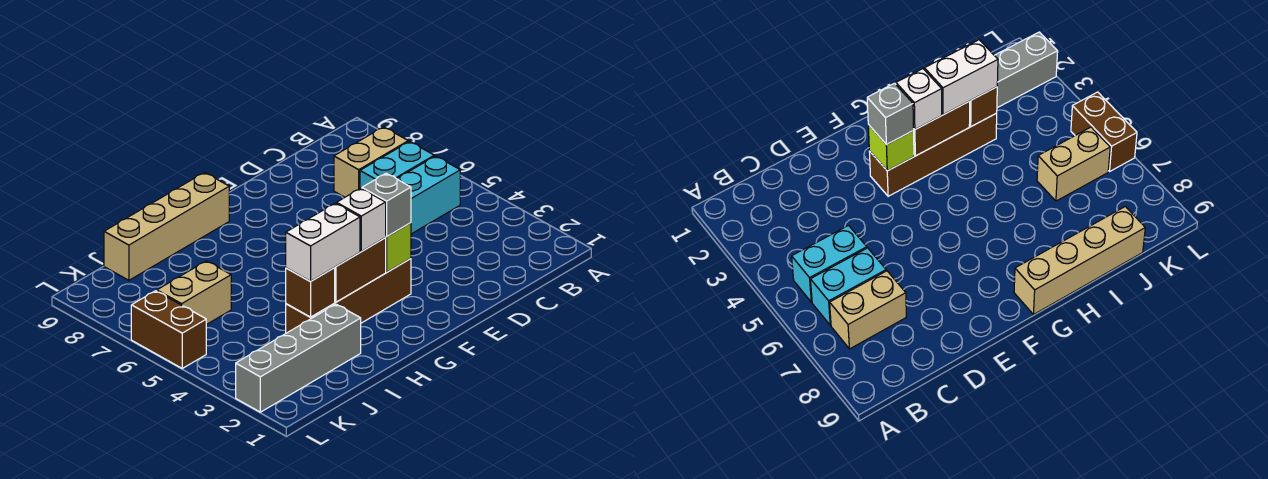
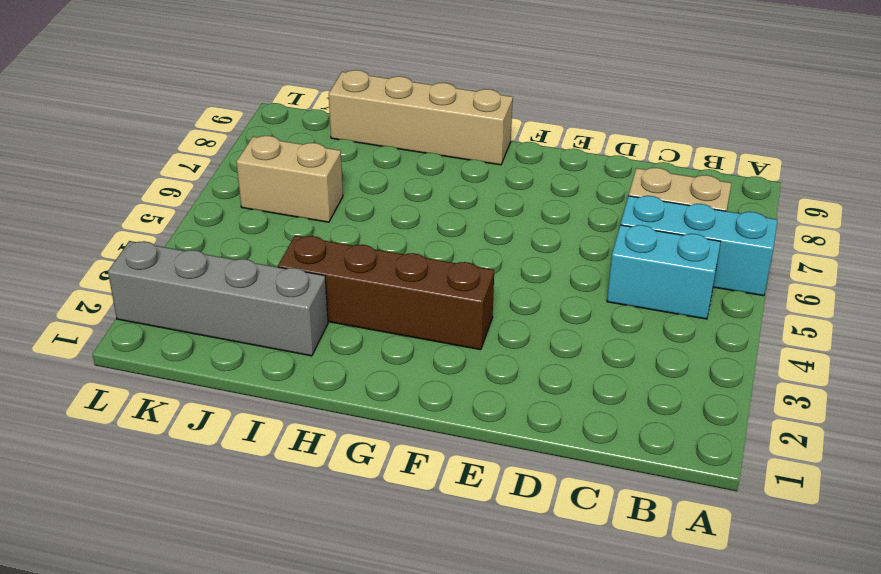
cyan 1x3 brick [620,196,777,296] -> cyan 1x2 brick [360,142,434,189]
none -> brown 1x2 brick [131,291,206,368]
none -> lime 1x1 brick [385,223,411,272]
none -> brown 1x2 brick [335,238,386,302]

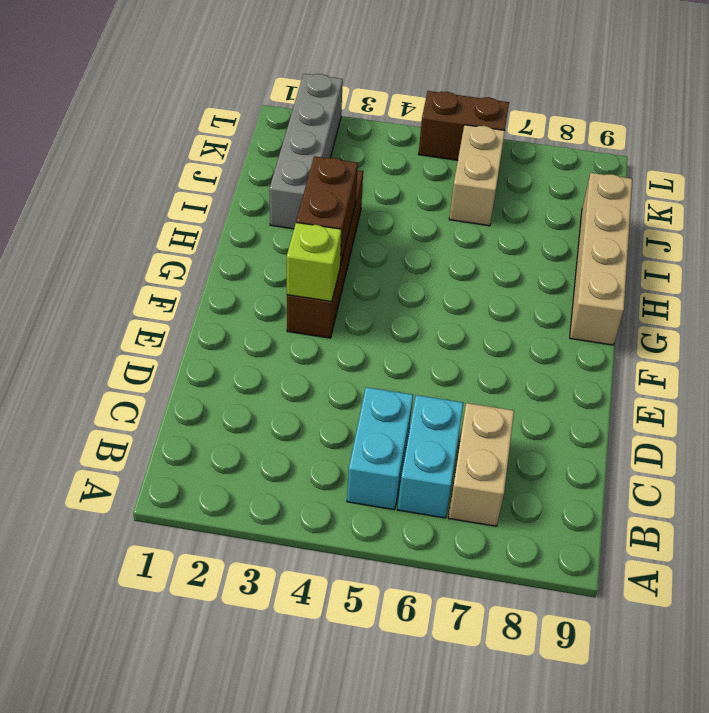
none -> brown 1x1 brick [286,268,335,317]
none -> grey 1x1 brick [362,173,411,237]
none -> white 1x1 brick [337,188,386,252]

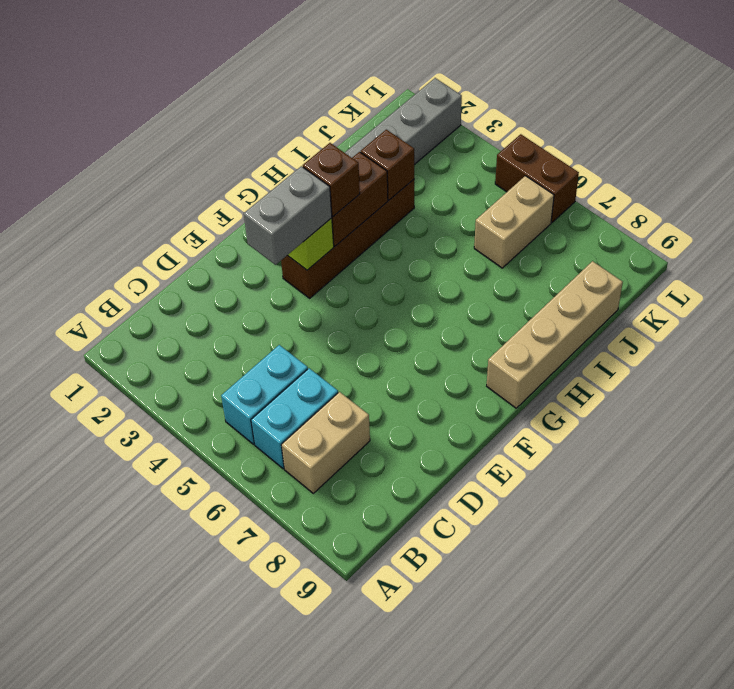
grey 1x2 brick [244,166,332,265] -> grey 1x1 brick [362,173,411,237]
brown 1x1 brick [303,143,360,216] -> white 1x1 brick [337,188,386,252]
none -> white 1x2 brick [286,203,360,281]

